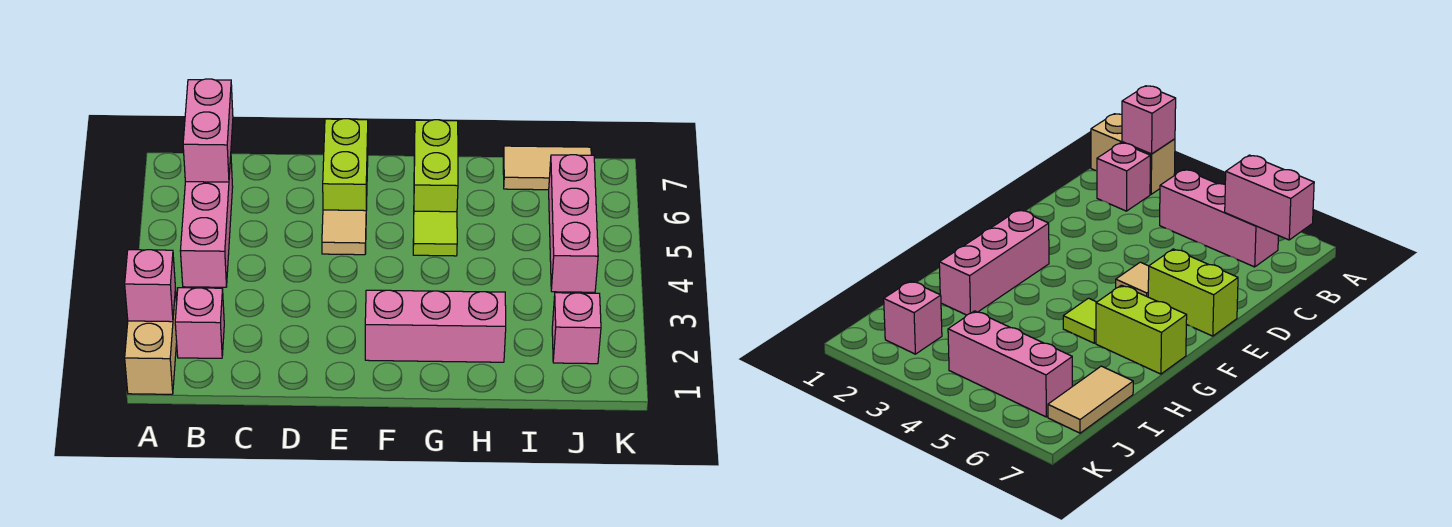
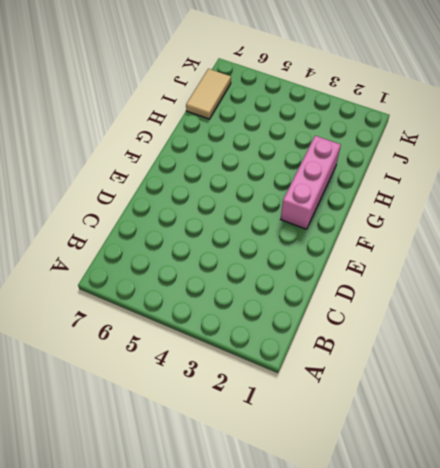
none -> tan 1x2 brick [125,288,177,394]
none -> pink 1x1 brick [175,288,224,358]
none -> pink 1x3 brick [180,157,233,287]

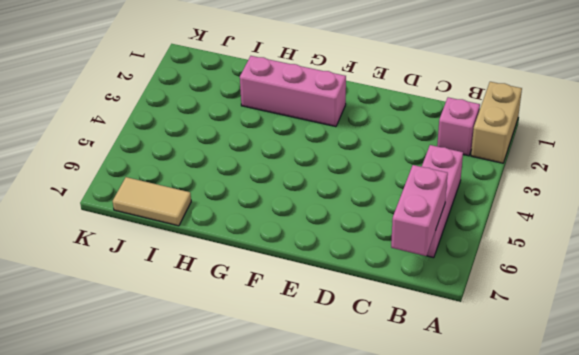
none -> tan 1x1 tile [322,210,366,255]
none -> lime 1x2 brick [323,119,368,211]
none -> lime 1x1 tile [413,211,457,256]

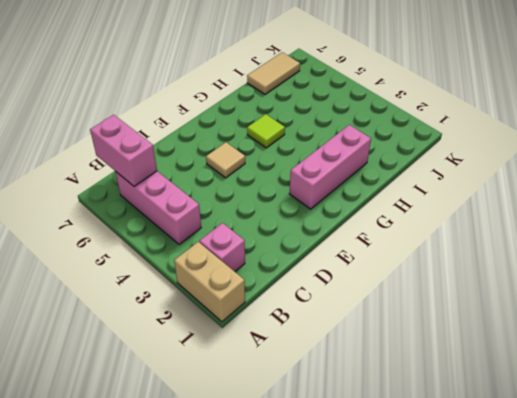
none -> lime 1x2 brick [323,119,368,211]
none -> lime 1x2 brick [414,120,458,212]
none -> pink 1x1 brick [552,293,601,364]

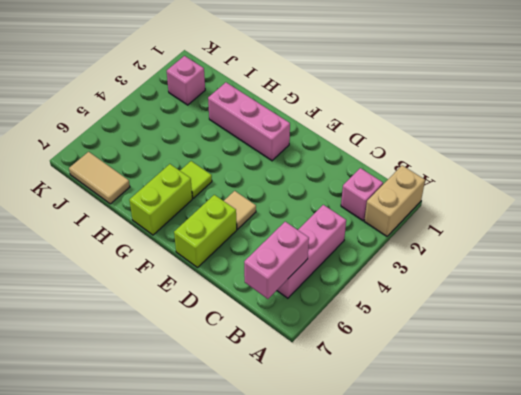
none -> pink 1x3 brick [549,155,598,292]
none -> pink 1x1 brick [125,250,175,322]

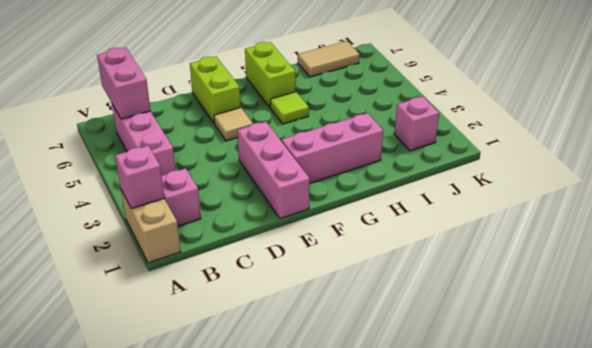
pink 1x3 brick [238,122,310,219] -> pink 1x3 brick moved to [549,155,598,292]

